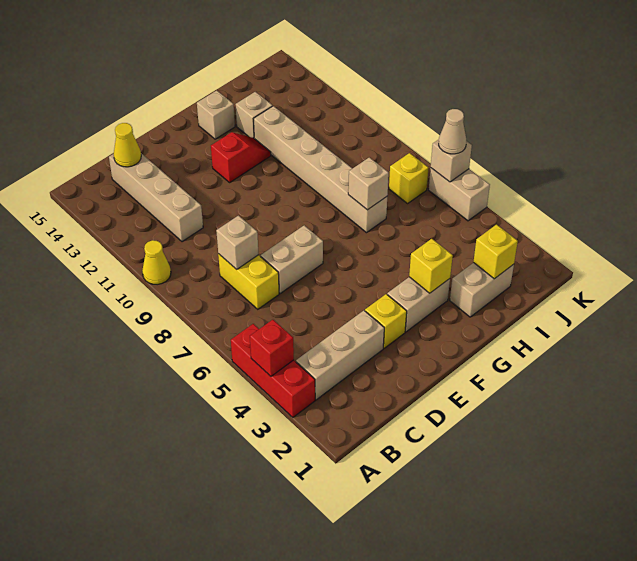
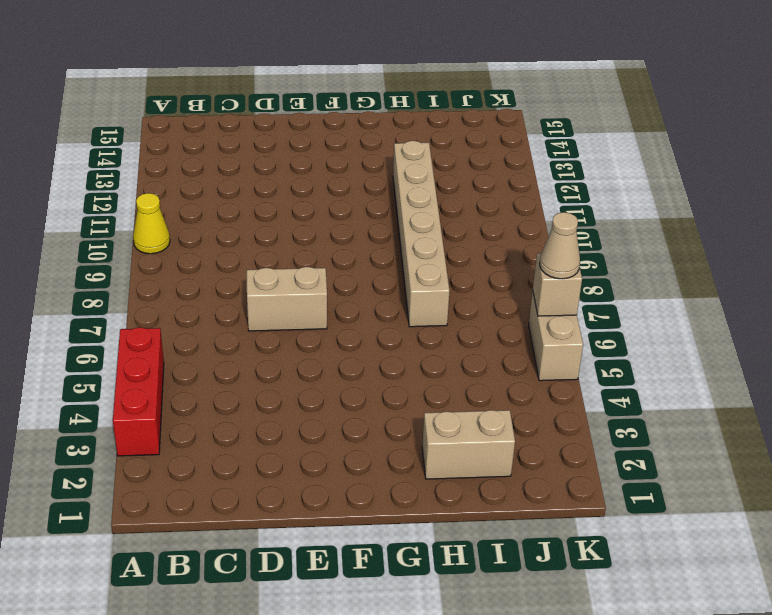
none -> tan 1x3 brick [296,311,384,400]
none -> yellow 1x2 brick [218,254,279,309]
none -> tan 1x4 brick [109,153,203,242]

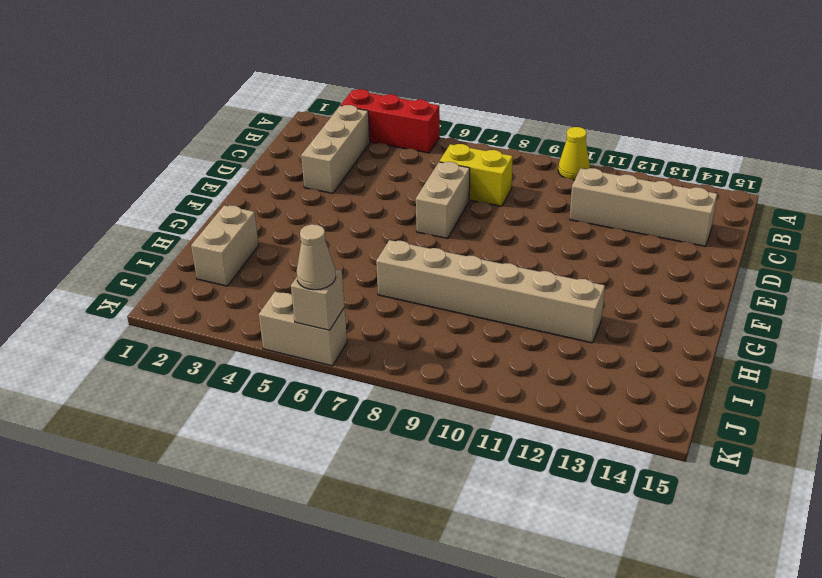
none -> yellow 1x1 brick [365,294,407,348]
none -> tan 1x2 brick [387,277,450,332]
none -> red 1x2 slope [211,132,271,182]

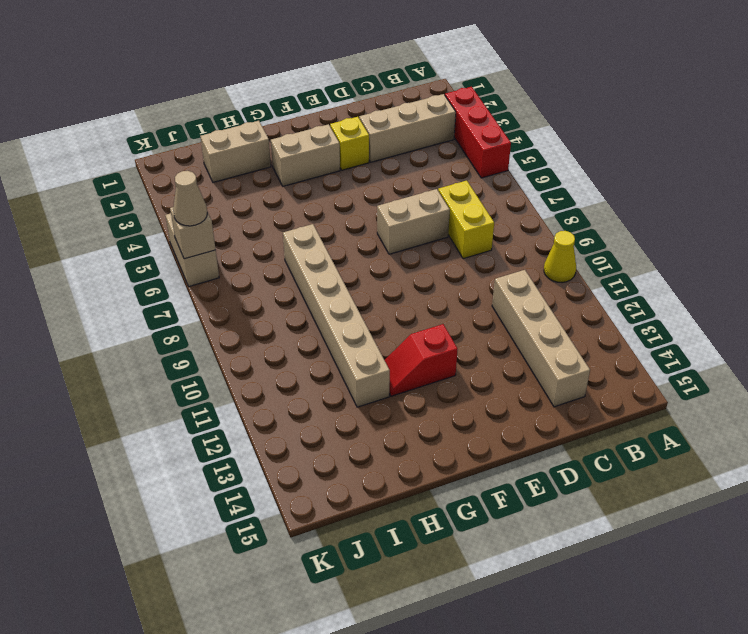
none -> tan 1x1 brick [197,90,235,139]
none -> tan 1x1 brick [236,92,273,138]
none -> yellow 1x1 brick [389,153,429,203]

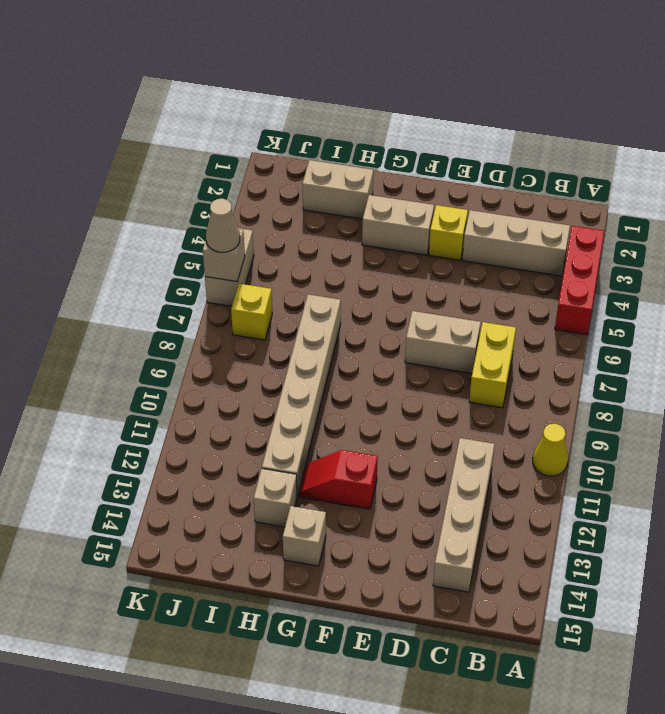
none -> red 1x1 brick [250,320,294,376]
none -> tan 1x1 brick [216,216,259,269]
none -> yellow 1x1 cone [114,123,141,167]

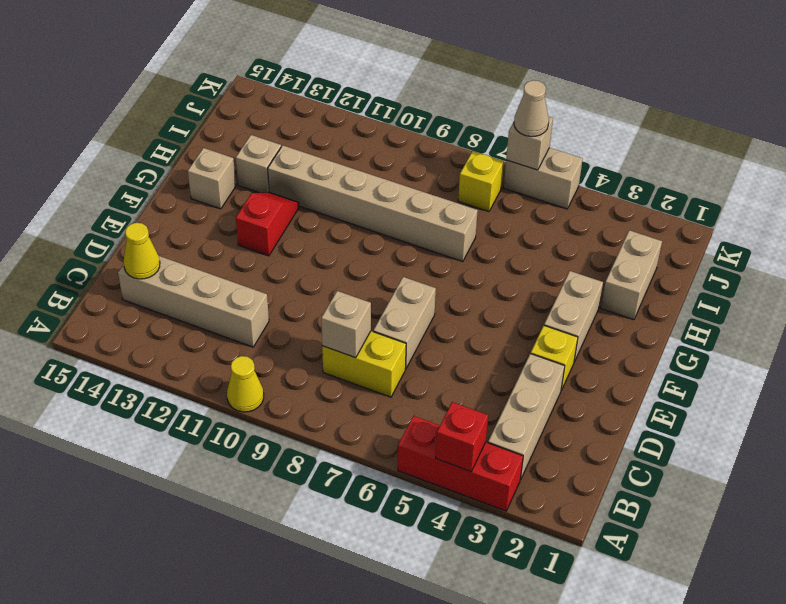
none -> yellow 1x1 brick [409,239,453,293]
none -> tan 1x1 brick [348,157,389,210]
none -> yellow 1x1 brick [473,224,518,279]

